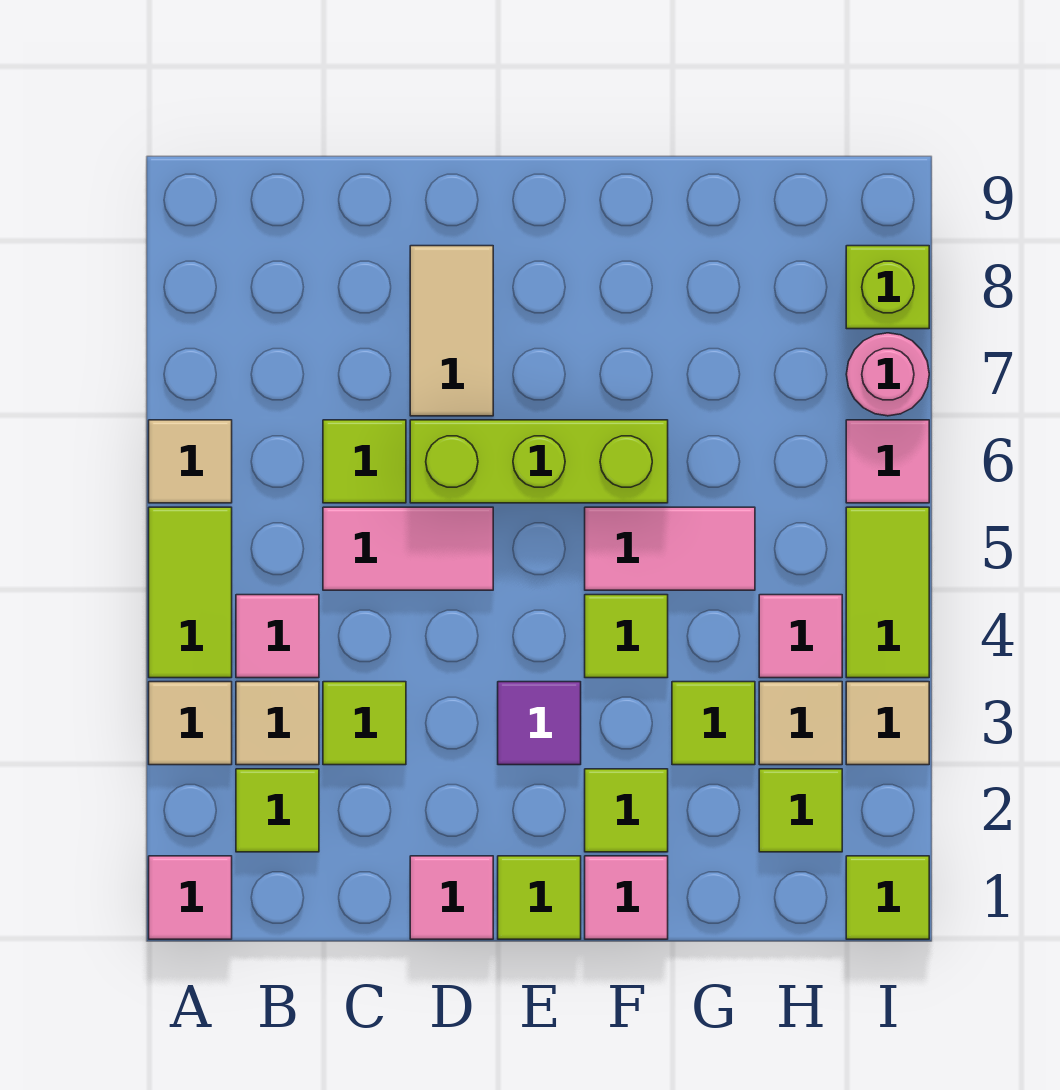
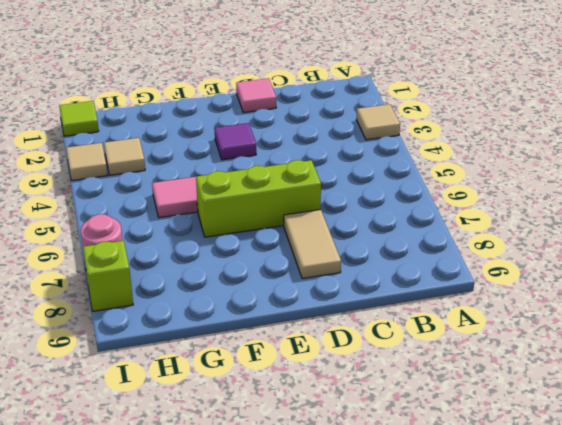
none -> pink 1x1 tile [149,856,232,939]
none -> lime 1x2 tile [149,507,232,678]
none -> tan 1x1 tile [149,420,232,503]

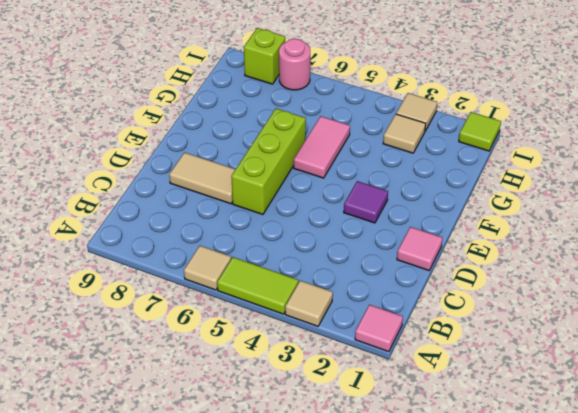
none -> lime 1x1 tile [236,769,319,852]
none -> tan 1x1 tile [236,682,319,765]
none -> pink 1x1 tile [236,595,319,678]

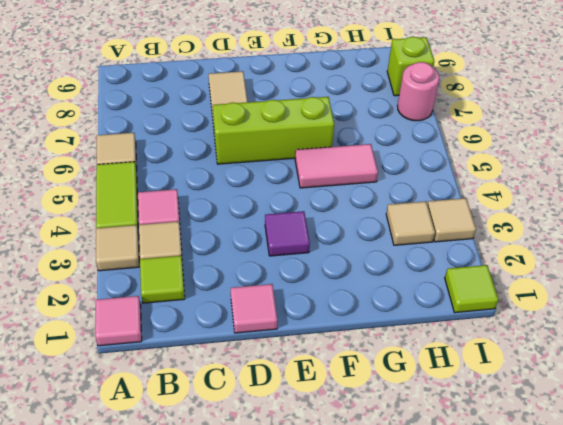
none -> lime 1x1 tile [323,682,406,765]
none -> pink 1x2 tile [323,507,493,590]
none -> lime 1x1 tile [323,420,406,503]

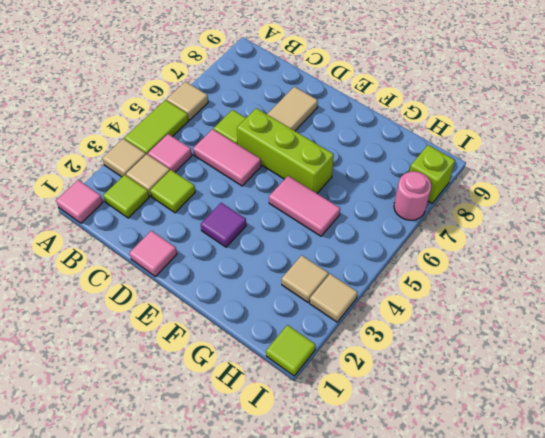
none -> lime 1x1 tile [498,856,581,939]
none -> pink 1x1 tile [585,856,668,939]
none -> lime 1x1 tile [585,769,668,852]

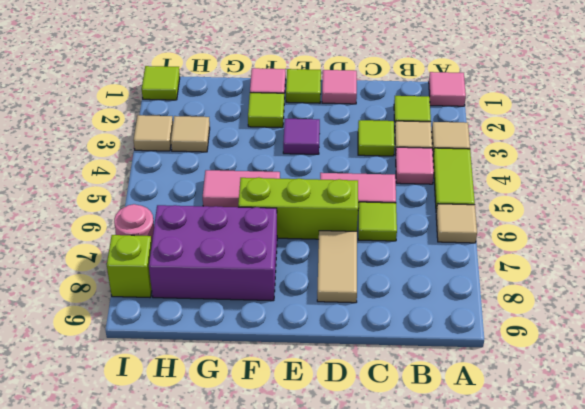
purple 2x3 brick [149,205,277,301] -> none
none -> lime 1x1 tile [585,595,668,678]
none -> lime 1x1 tile [672,682,755,765]
none -> lime 1x1 tile [759,769,842,852]

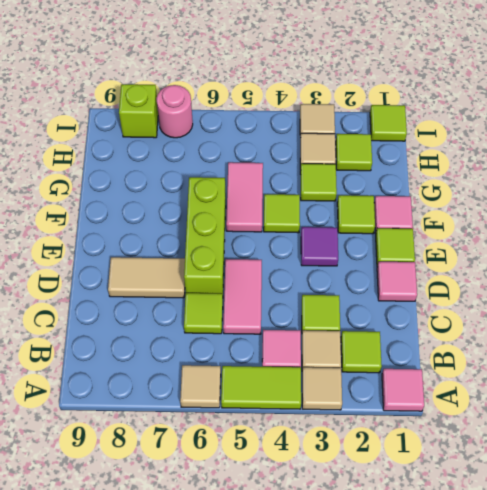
none -> pink 1x1 tile [759,595,842,678]
none -> lime 1x2 tile [846,507,929,678]
none -> pink 1x1 tile [846,420,929,503]

